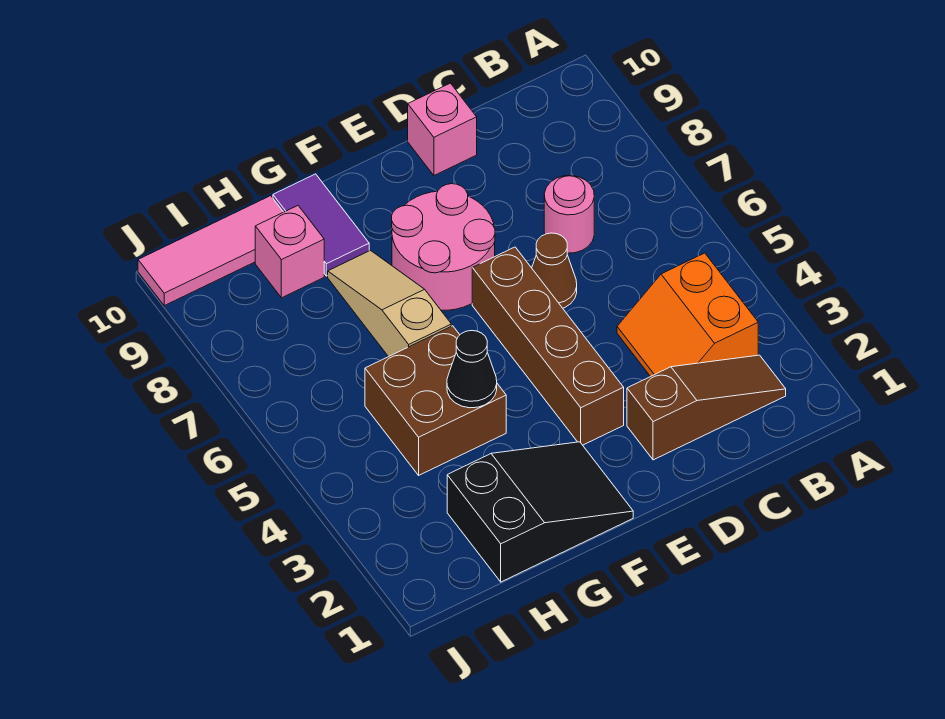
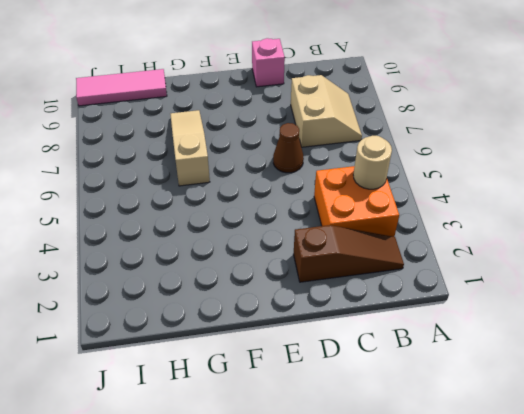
orange 2x2 brick [314,166,399,237] -> orange 2x2 slope [617,253,758,377]
tan 1x1 round brick [353,136,392,189] -> none
tan 2x2 slope [291,75,362,147] -> pink 1x1 round brick [544,175,594,253]
none -> brown 1x4 brick [472,247,624,445]
none -> pink 2x2 round brick [392,184,495,310]
none -> black 2x3 slope [447,442,633,582]

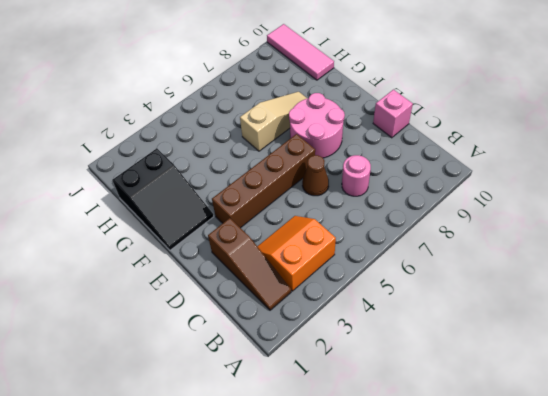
none -> brown 2x2 brick [365,326,506,475]
none -> purple 1x2 tile [273,174,369,276]
none -> pink 1x1 brick [255,206,324,298]

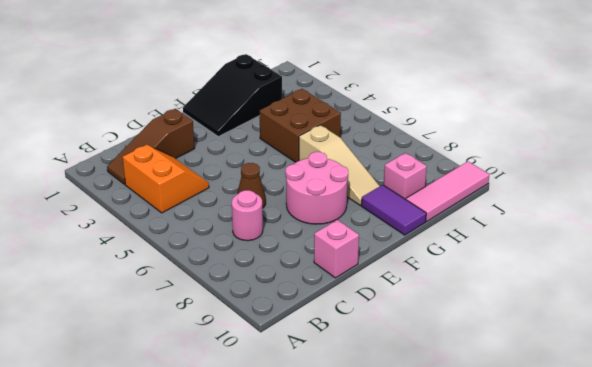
none -> brown 1x4 brick [472,247,624,445]
none -> black 1x1 cone [447,331,497,408]

